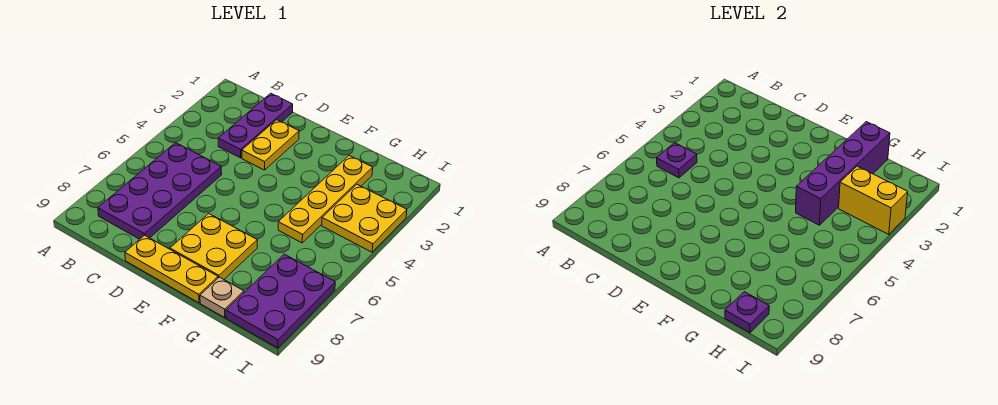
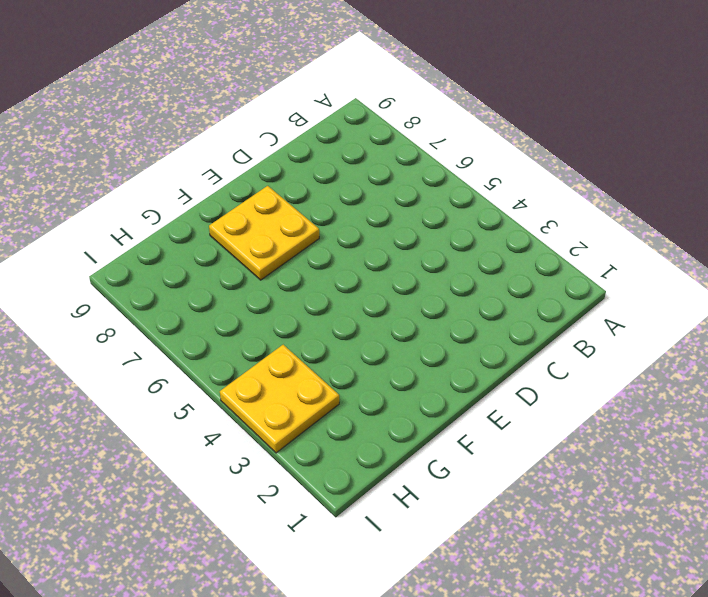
none -> purple 2x4 plate [98,143,222,239]
none -> purple 1x3 plate [218,93,293,158]
none -> yellow 1x2 plate [242,120,299,170]

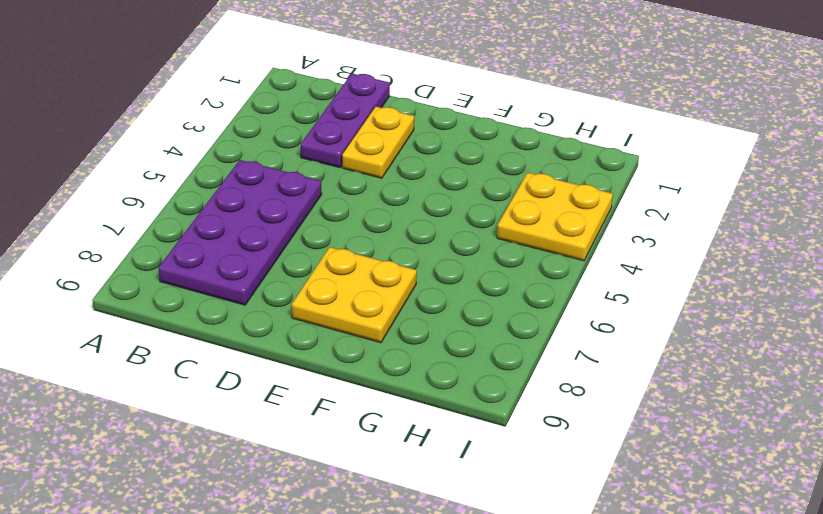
none -> yellow 1x3 plate [125,235,218,303]
none -> yellow 1x4 plate [278,156,373,243]
none -> tan 1x1 plate [200,277,244,318]

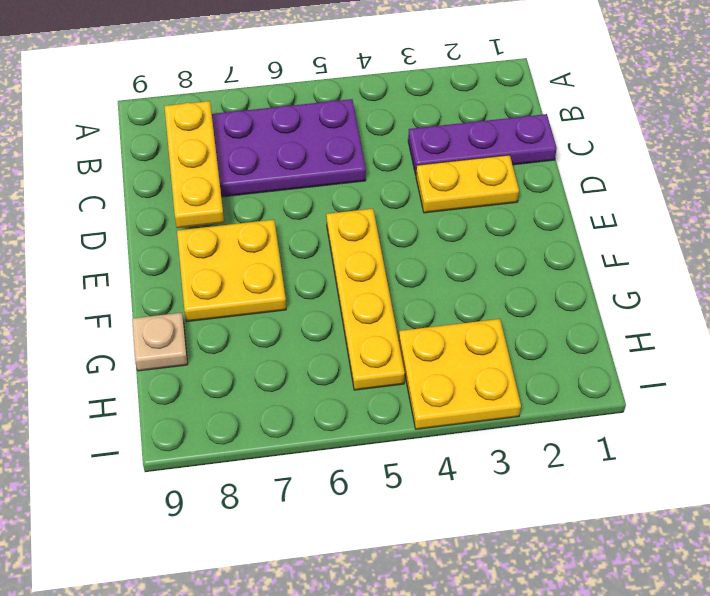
yellow 1x3 plate [165,101,224,228] -> yellow 1x3 plate moved to [125,235,218,303]
yellow 1x4 plate [326,209,405,390] -> yellow 1x4 plate turned to [278,156,373,243]
none -> purple 2x3 plate [226,254,335,348]
none -> purple 1x1 plate [657,143,697,178]
none -> purple 1x4 brick [796,122,890,225]

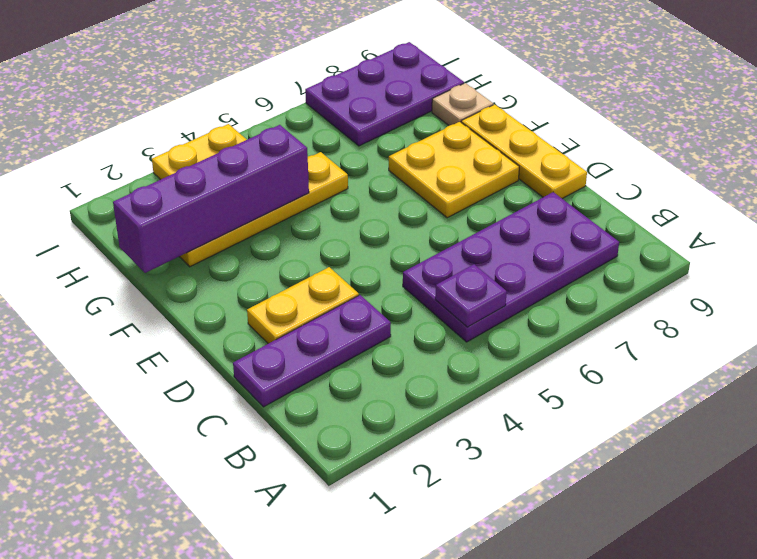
none -> yellow 1x2 brick [839,166,908,234]
none -> purple 1x1 plate [725,292,769,333]

